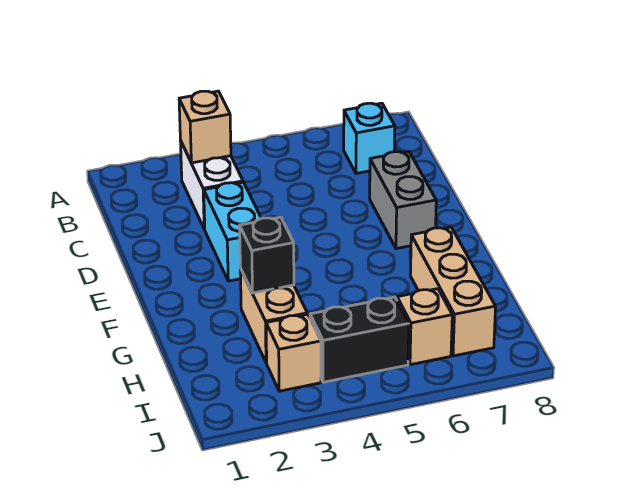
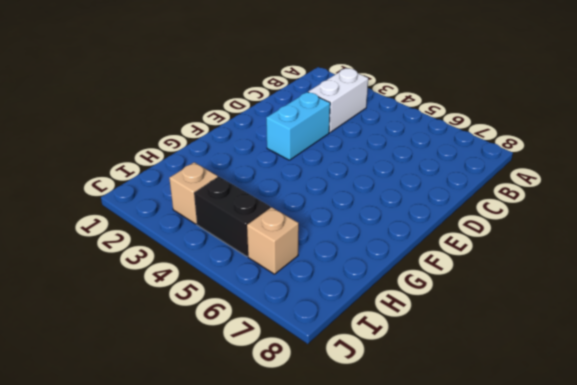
none -> cyan 1x1 brick [344,103,395,173]
none -> grey 1x2 brick [370,151,436,249]

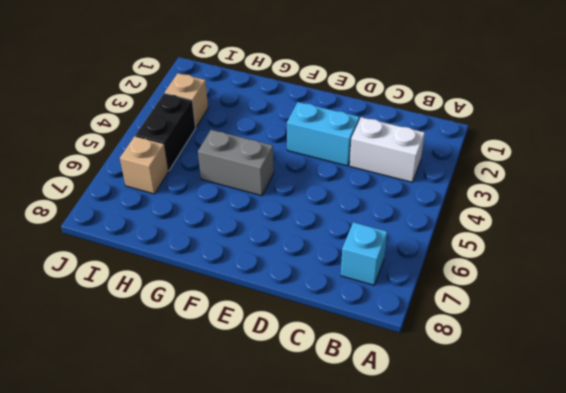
grey 1x2 brick [198,130,274,196] -> grey 1x2 brick moved to [370,151,436,249]
none -> tan 1x2 brick [240,268,307,363]
none -> tan 1x3 brick [410,227,496,356]

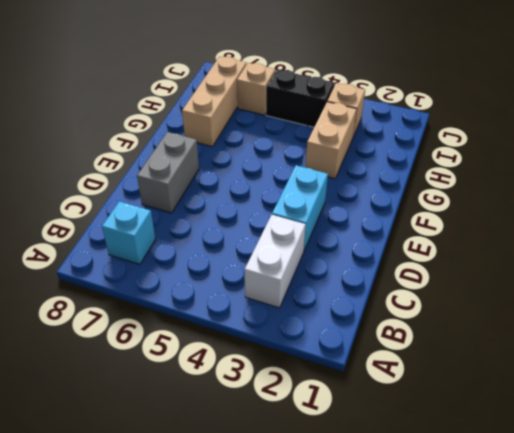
none -> tan 1x1 brick [179,91,231,163]
none -> black 1x1 brick [240,217,294,293]

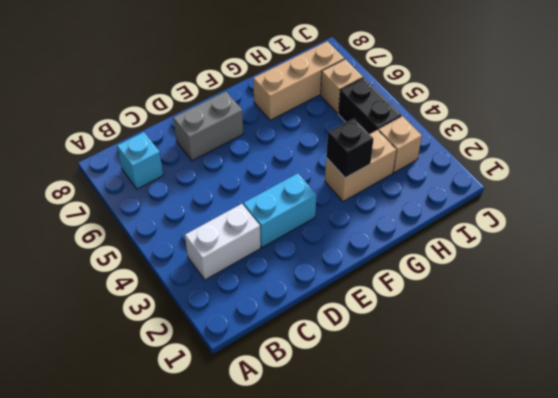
none -> tan 1x1 brick [179,91,231,163]

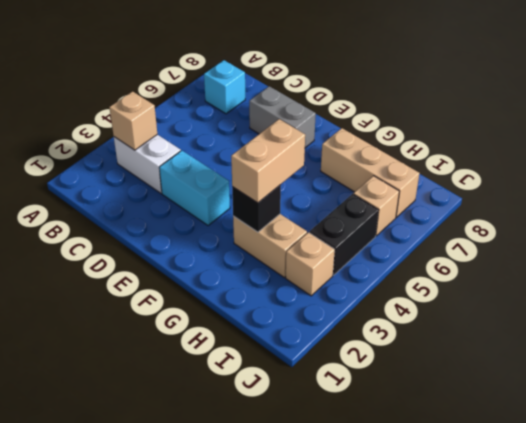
tan 1x2 brick [231,119,305,203] -> none

